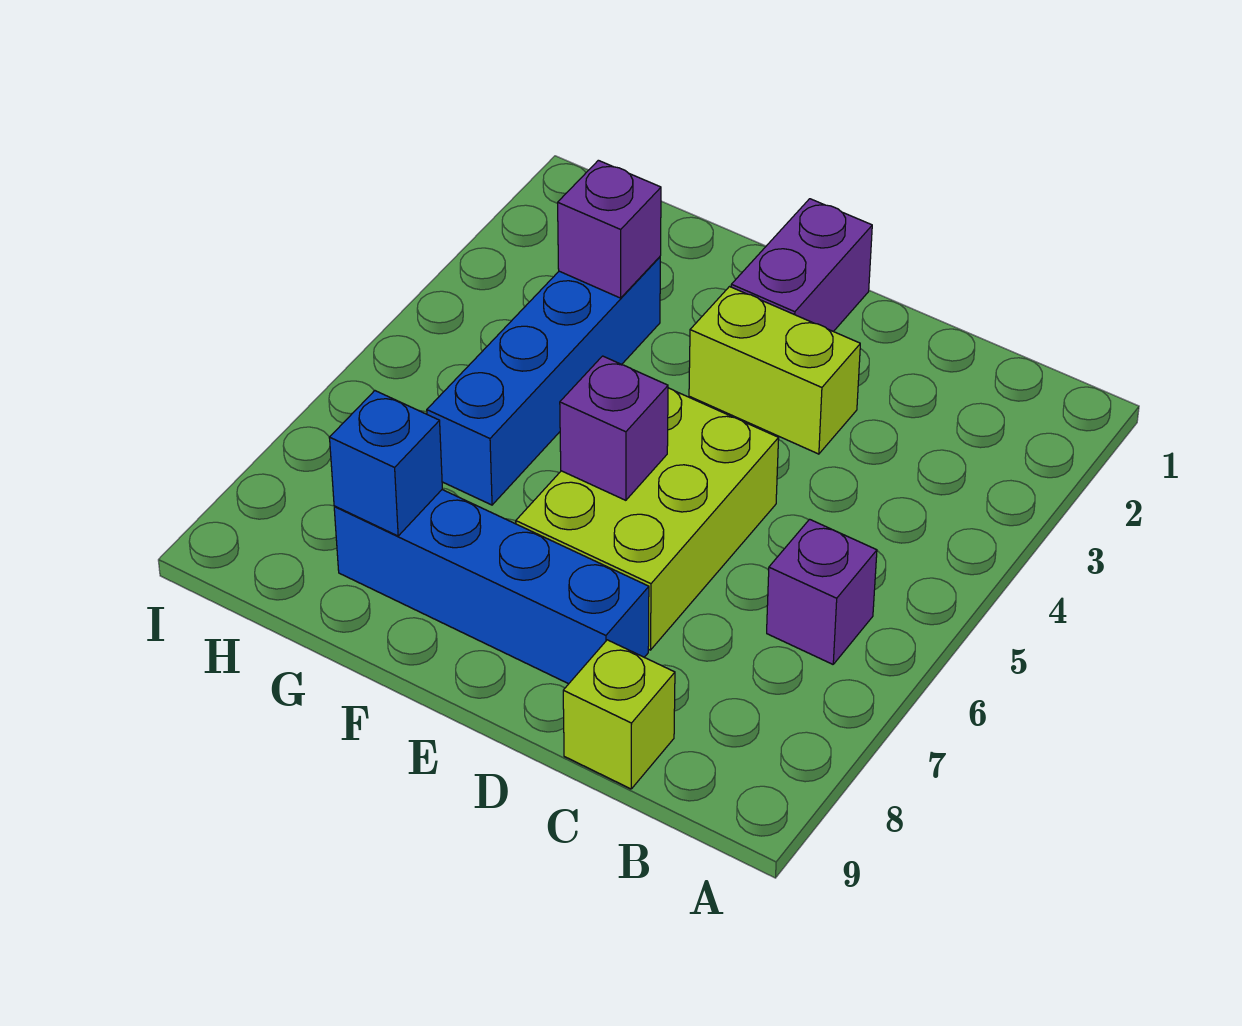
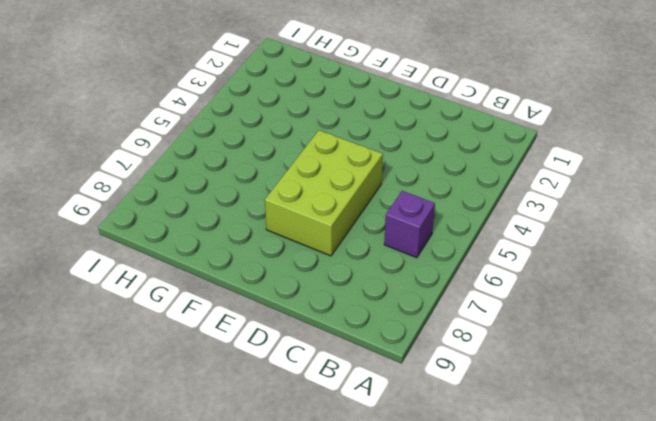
none -> lime 1x1 brick [563,640,675,789]
none -> lime 1x2 brick [689,287,860,454]

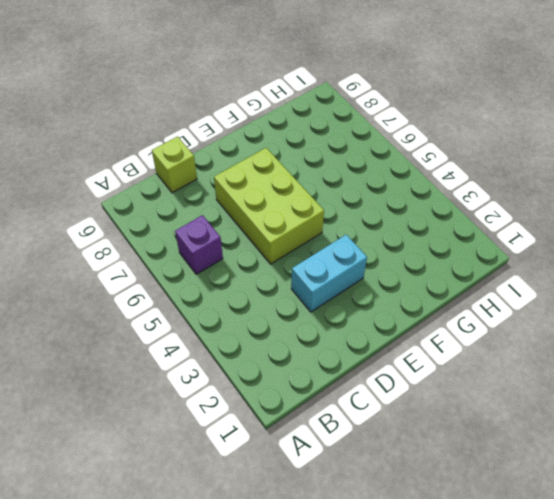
cyan 1x2 brick [291,235,367,312] -> lime 1x2 brick [689,287,860,454]
none -> blue 1x4 brick [334,490,649,684]
none -> purple 1x2 brick [731,199,872,332]

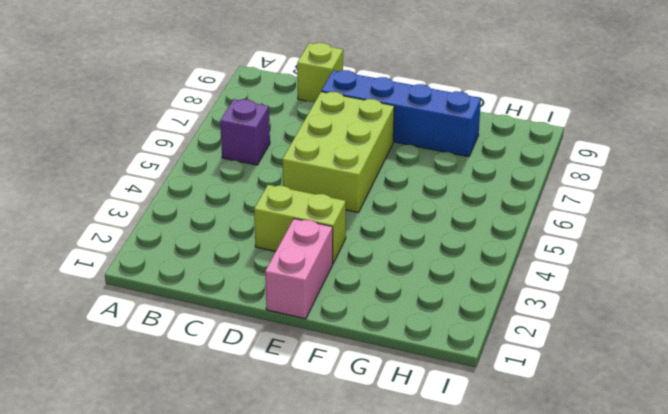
pink 1x2 brick [265,219,333,319] -> purple 1x2 brick [731,199,872,332]
none -> blue 1x4 brick [427,257,660,505]
none -> purple 1x1 brick [560,356,668,500]

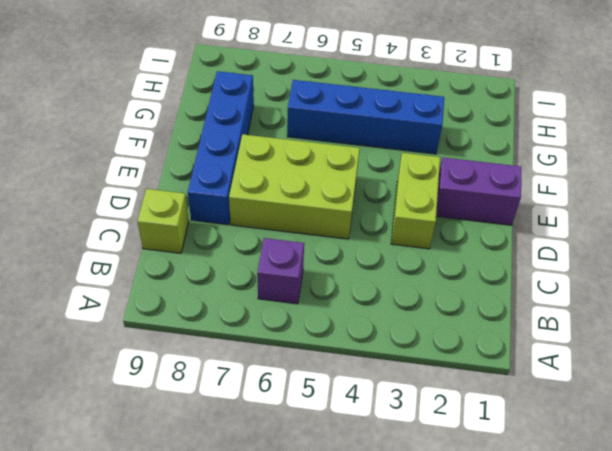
none -> purple 1x1 brick [560,356,668,500]
none -> purple 1x1 brick [558,160,661,298]

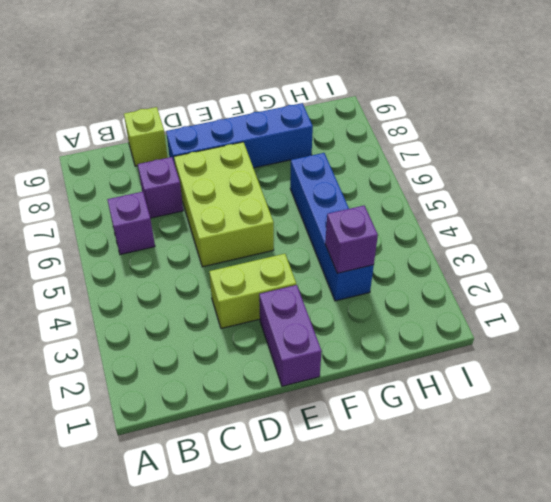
purple 1x1 brick [138,157,183,218] -> purple 1x1 brick moved to [560,356,668,500]
none -> blue 1x1 brick [330,391,442,536]

